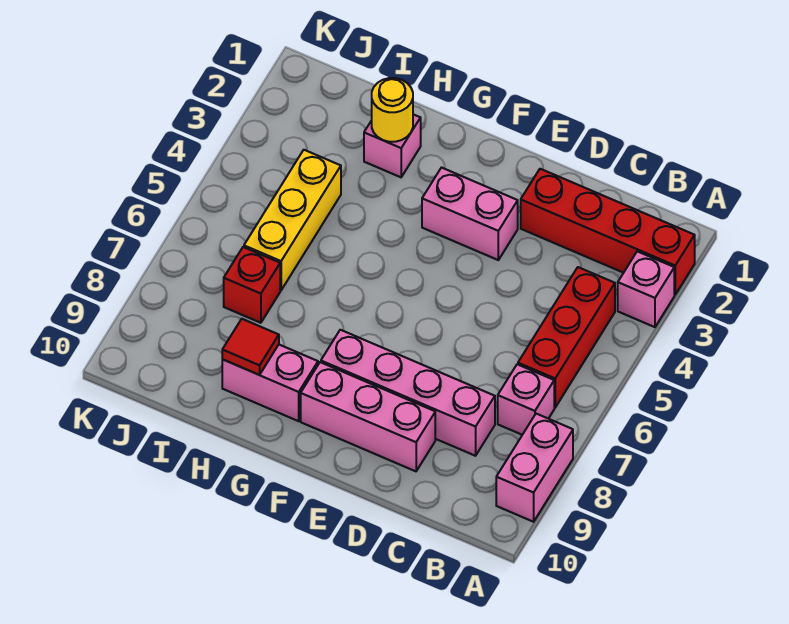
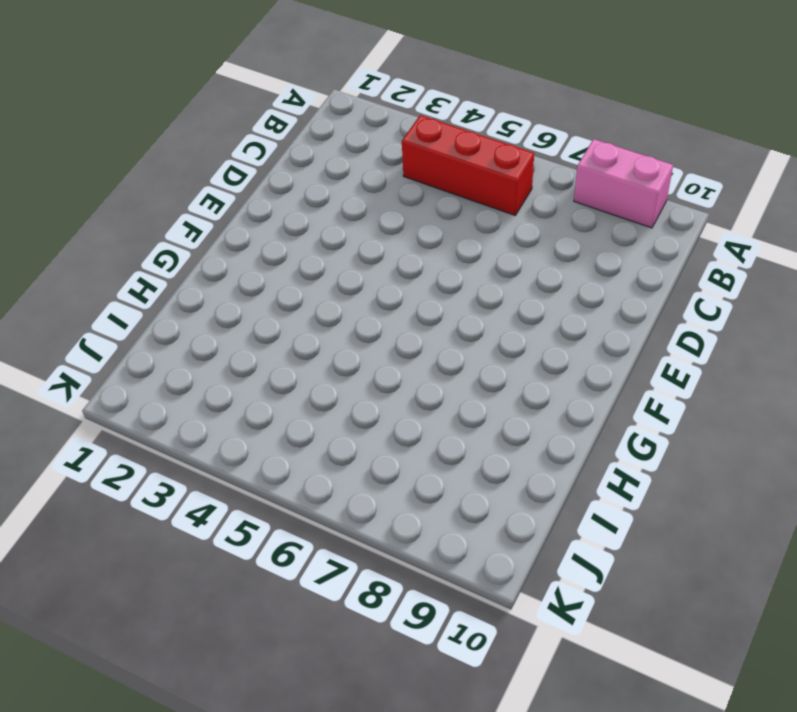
none -> red 1x4 brick [521,169,695,295]
none -> pink 1x1 brick [618,251,674,327]
none -> pink 1x1 brick [498,364,554,435]

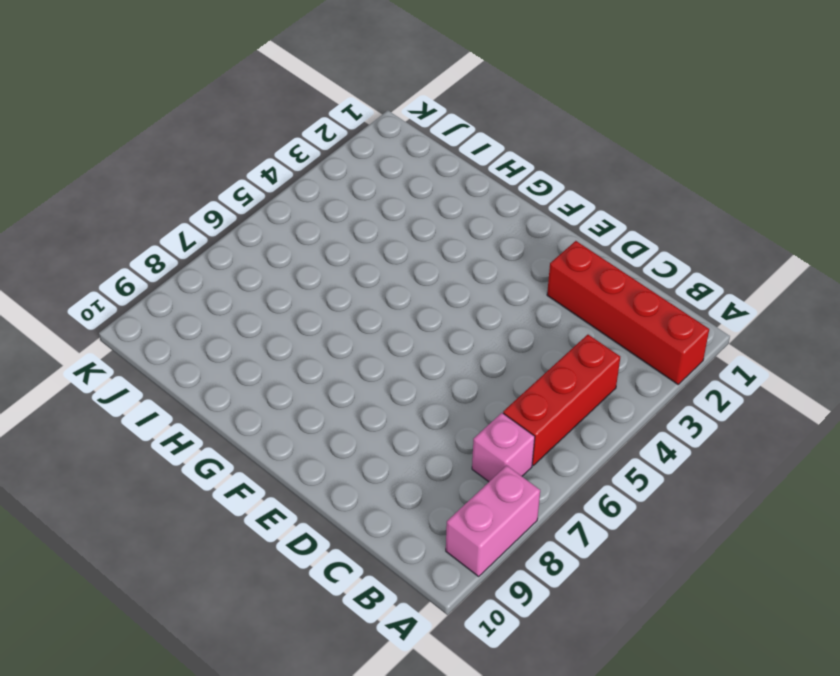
none -> pink 1x1 brick [618,251,674,327]
none -> pink 1x4 brick [321,330,495,456]
none -> pink 1x3 brick [301,362,435,471]

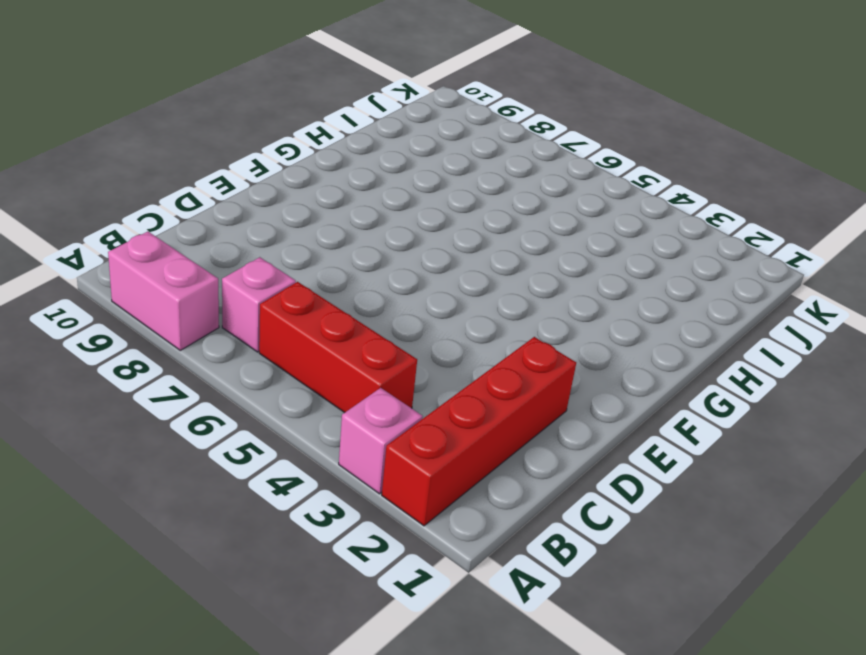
none -> pink 1x4 brick [321,330,495,456]
none -> pink 1x3 brick [301,362,435,471]
none -> pink 1x2 brick [422,168,518,260]

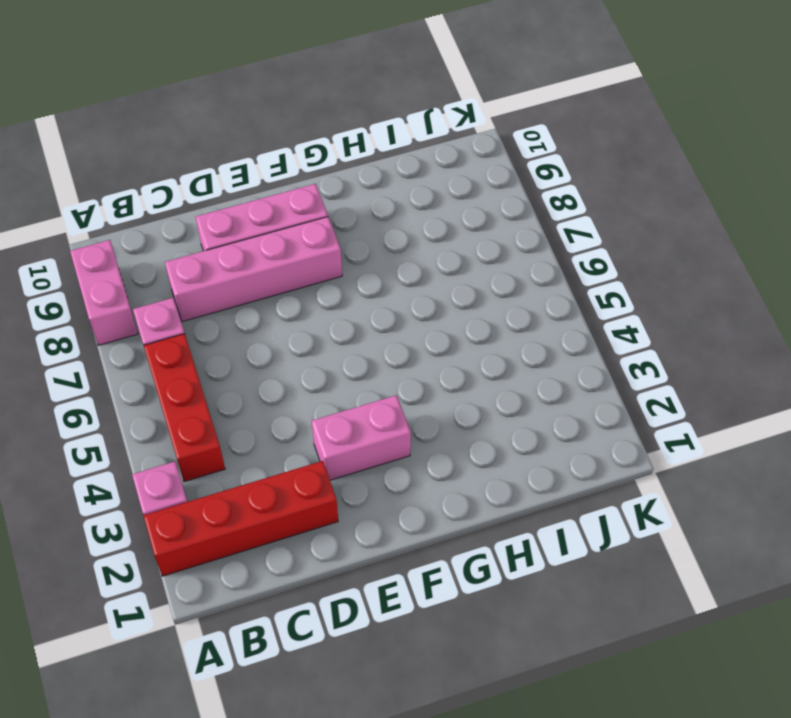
none -> pink 1x2 brick [222,345,318,421]
none -> pink 1x1 brick [364,114,421,177]
none -> yellow 1x3 brick [244,150,341,290]

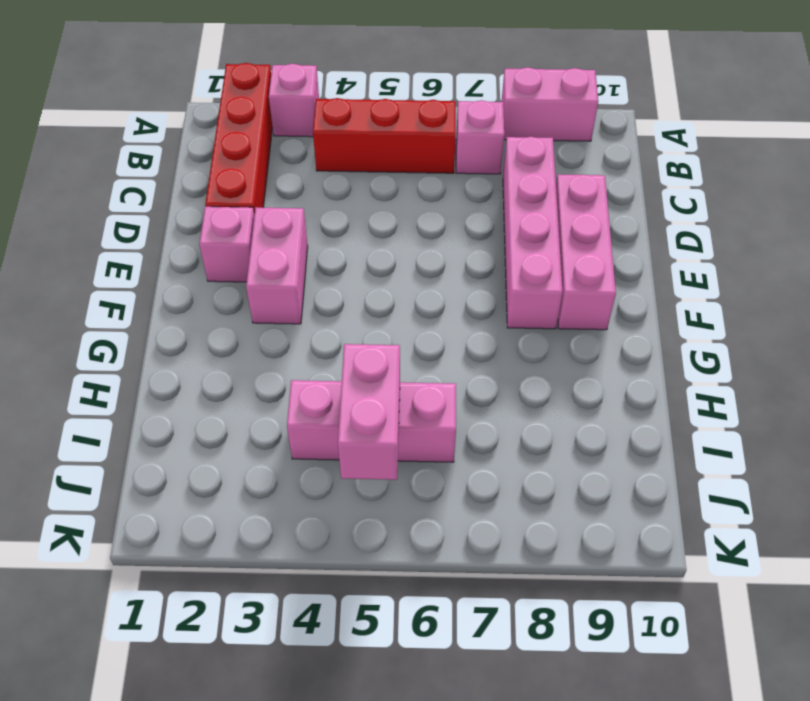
pink 1x1 brick [199,207,254,282] -> pink 1x1 brick moved to [364,114,421,177]
pink 1x3 brick [287,380,456,462] -> yellow 1x3 brick [244,150,341,290]
pink 1x2 brick [338,344,400,480] -> pink 1x2 brick moved to [222,345,318,421]
none -> red 1x1 brick [224,247,280,323]
none -> yellow 1x1 round brick [372,78,413,142]
none -> red 1x1 tile [222,319,279,375]

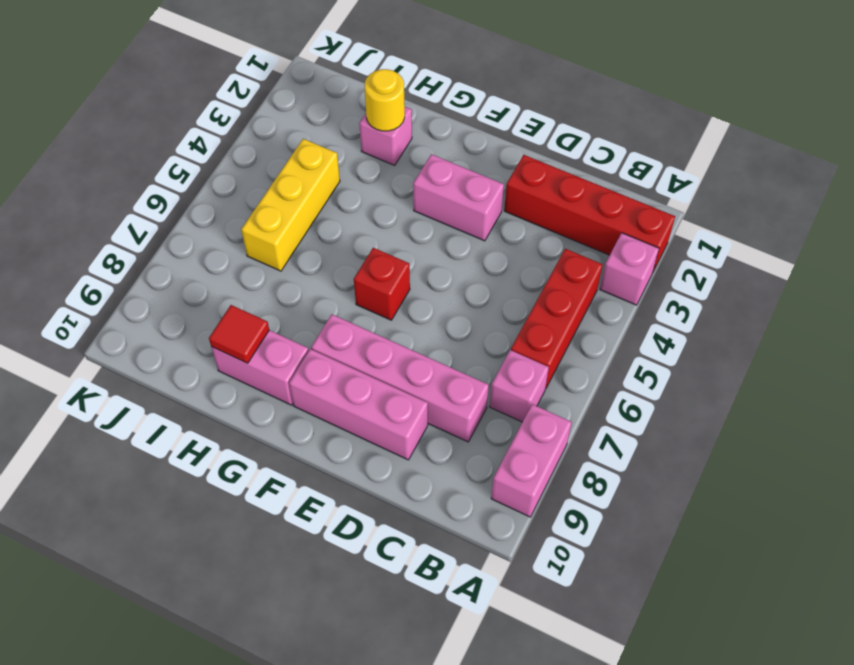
red 1x1 brick [354,248,410,320] -> red 1x1 brick moved to [224,247,280,323]

